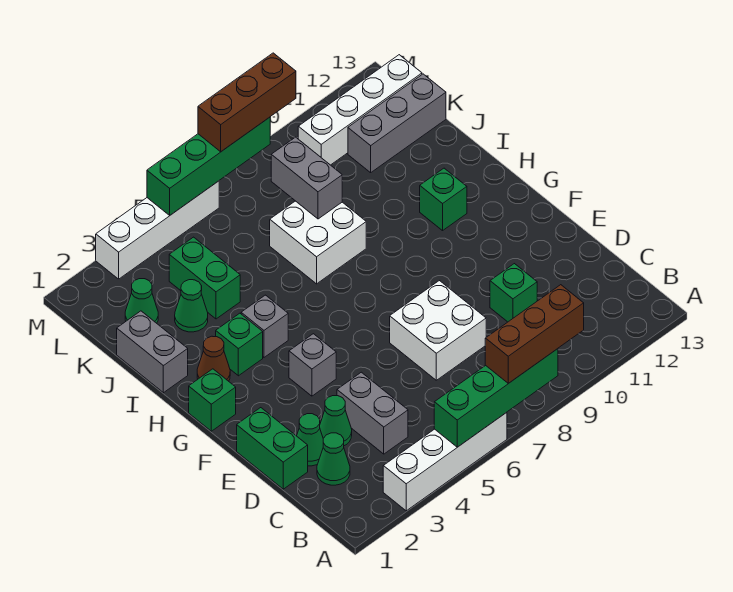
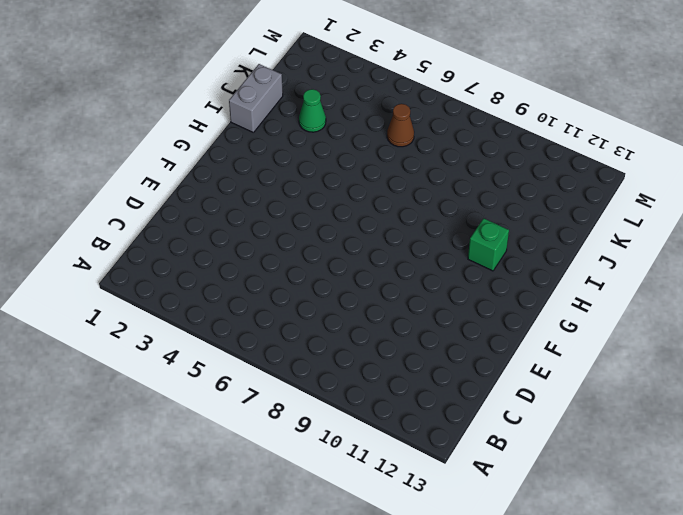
brown 1x1 cone [387,104,414,147] -> brown 1x1 cone moved to [197,336,230,381]
none -> white 1x4 brick [383,412,507,511]
none -> green 1x1 cone [317,433,350,485]
none -> grey 1x2 brick [337,372,408,454]

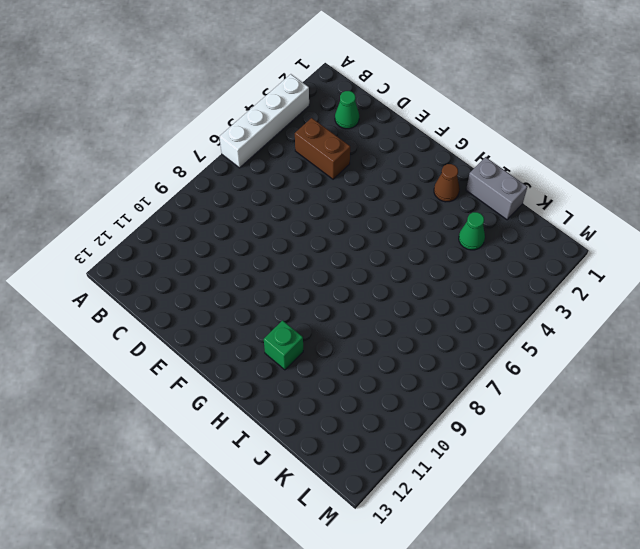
brown 1x2 brick [295,118,350,179] -> grey 1x2 brick [337,372,408,454]
none -> green 1x2 brick [237,408,308,489]
none -> green 1x1 cone [297,414,323,466]
none -> green 1x1 cone [320,396,352,446]

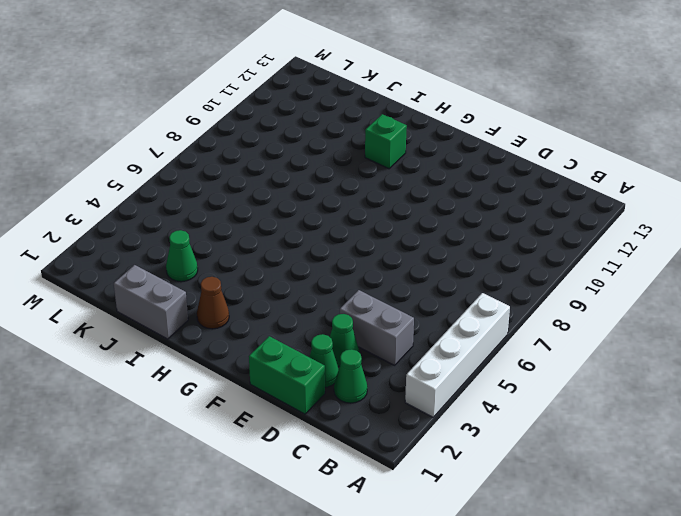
none -> white 2x2 brick [390,281,486,380]
none -> green 1x1 brick [490,264,537,322]
none -> grey 1x1 brick [289,334,336,396]

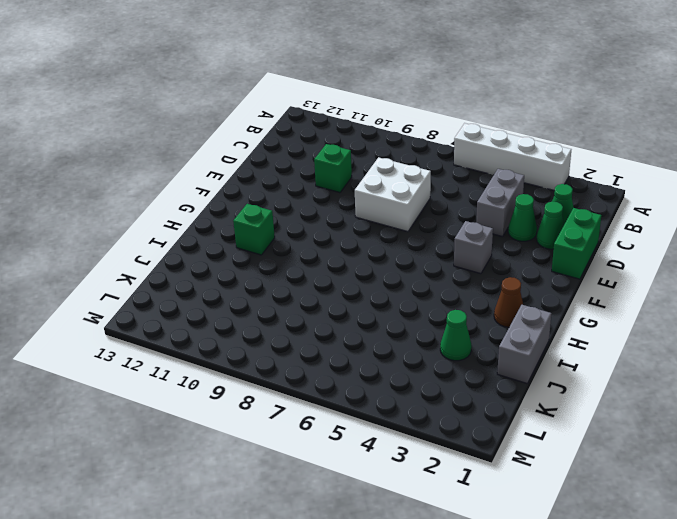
none -> green 1x1 brick [189,369,236,431]
none -> green 1x1 brick [216,313,263,376]
none -> grey 1x1 brick [241,295,288,357]

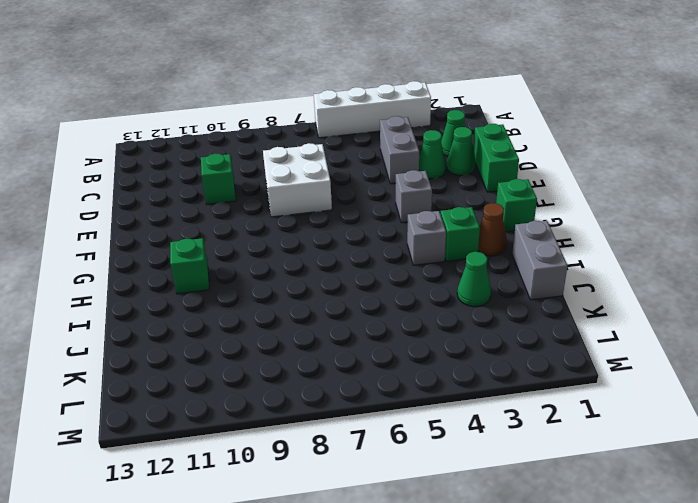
none -> white 2x2 brick [270,201,366,284]
none -> green 1x2 brick [169,237,240,319]
none -> green 1x1 cone [125,279,158,323]

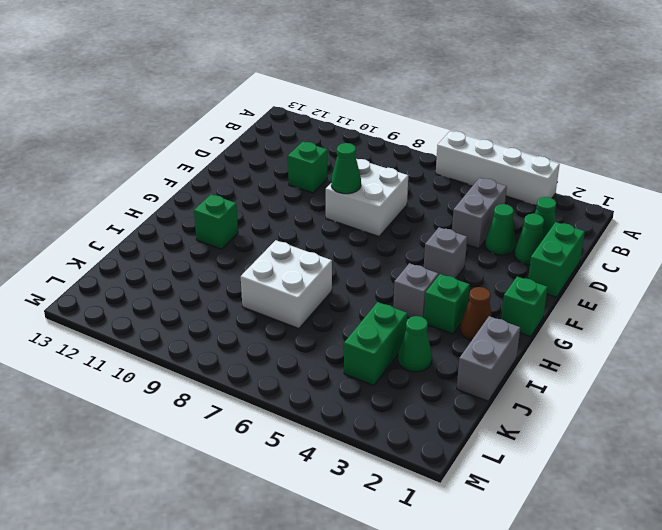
green 1x1 cone [331,143,361,194] -> green 1x1 cone moved to [125,279,158,323]
none -> grey 1x3 brick [348,74,446,173]
none -> white 1x4 brick [298,55,422,165]
none -> white 1x4 brick [96,181,219,279]

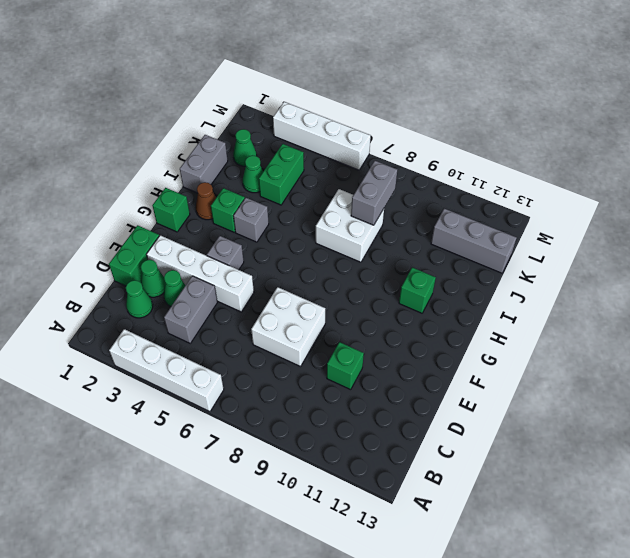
white 1x4 brick [147,235,254,312] -> white 1x4 brick moved to [298,55,422,165]
none -> green 1x4 brick [434,349,558,447]
none -> green 1x4 brick [147,117,270,216]
none -> brown 1x3 brick [485,285,584,383]

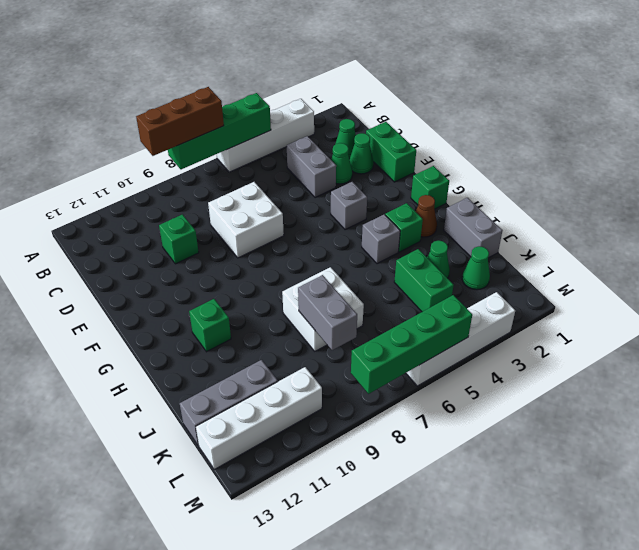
none -> brown 1x3 brick [198,53,296,152]

